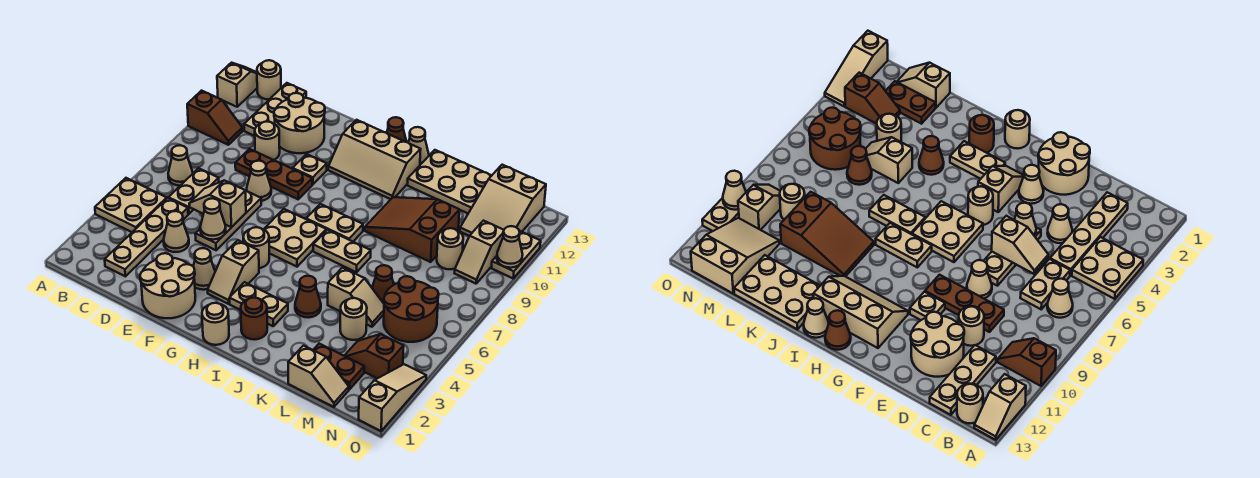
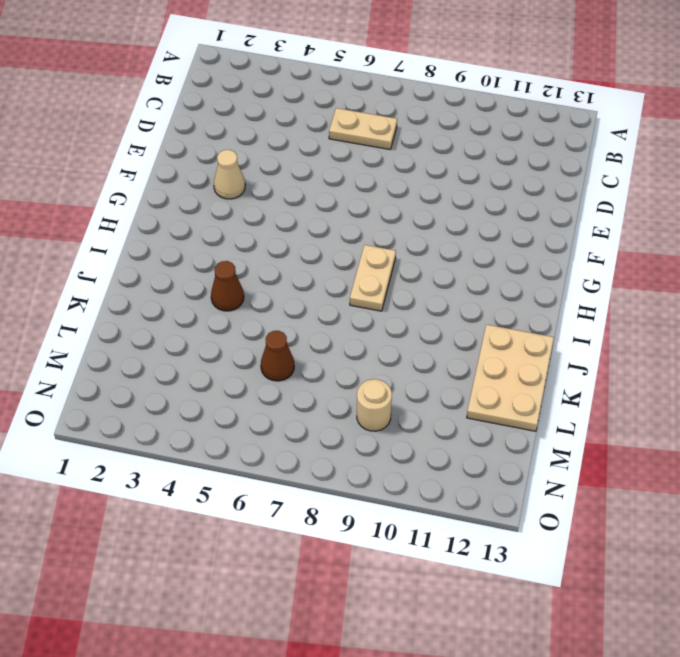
none -> tan 2x2 plate [95,178,167,232]
none -> brown 1x2 slope [187,91,243,145]
none -> tan 1x2 slope [217,63,257,107]
none -> tan 1x1 cone [168,145,193,186]

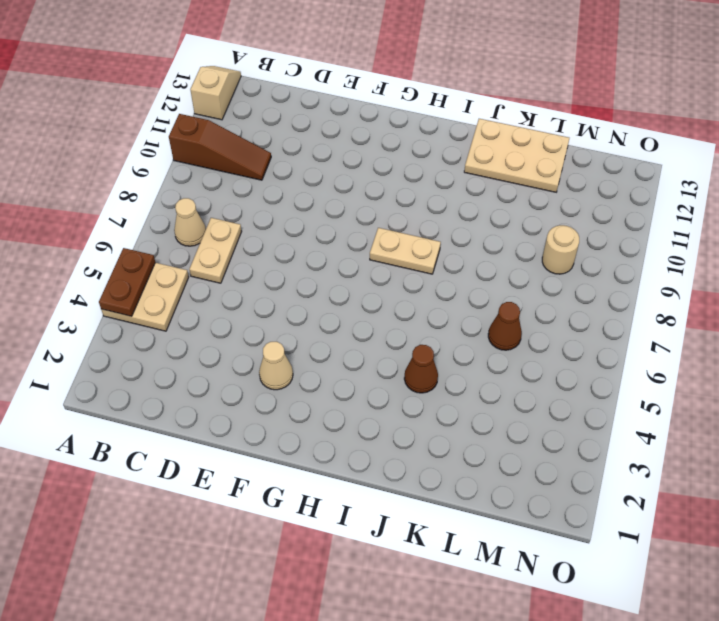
brown 1x2 plate [99,248,155,316] -> brown 1x2 plate turned to [313,344,364,390]
brown 1x3 slope [169,114,271,180] -> brown 1x2 slope [187,91,243,145]
none -> tan 1x1 round brick [257,60,281,99]
none -> tan 1x4 plate [105,198,188,276]
none -> tan 1x3 plate [244,83,306,136]
none -> tan 1x1 cone [163,211,189,252]

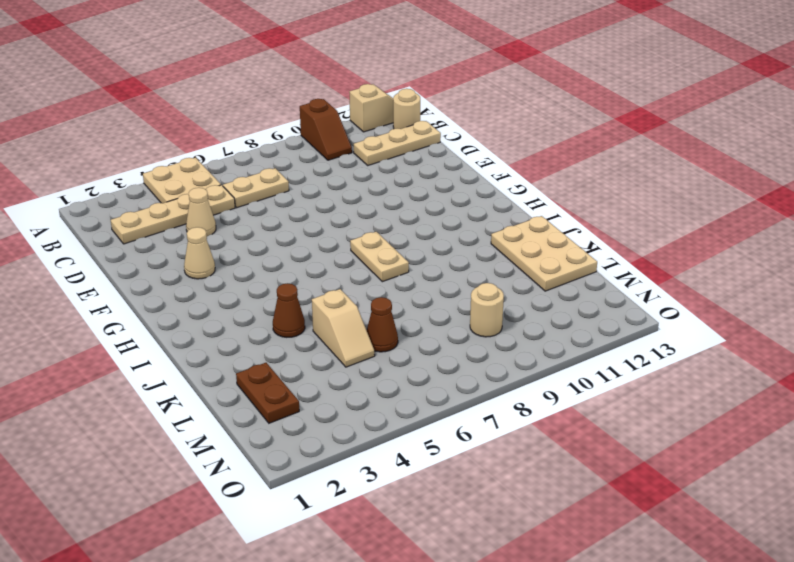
none -> tan 1x1 cone [168,145,193,186]
none -> brown 1x3 plate [235,149,312,199]
none -> tan 1x1 round brick [255,122,280,160]
none -> tan 2x2 round brick [274,93,325,153]

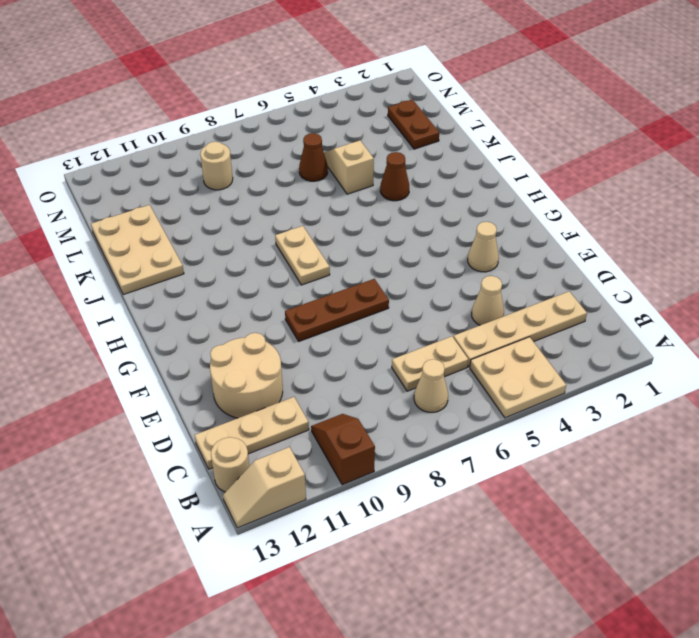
brown 1x3 plate [285,279,389,341] -> brown 1x3 plate turned to [235,149,312,199]
none -> tan 1x1 round brick [255,122,280,160]
none -> tan 2x2 round brick [140,253,195,318]
none -> tan 1x3 plate [195,191,261,250]
none -> tan 1x1 cone [247,161,271,201]

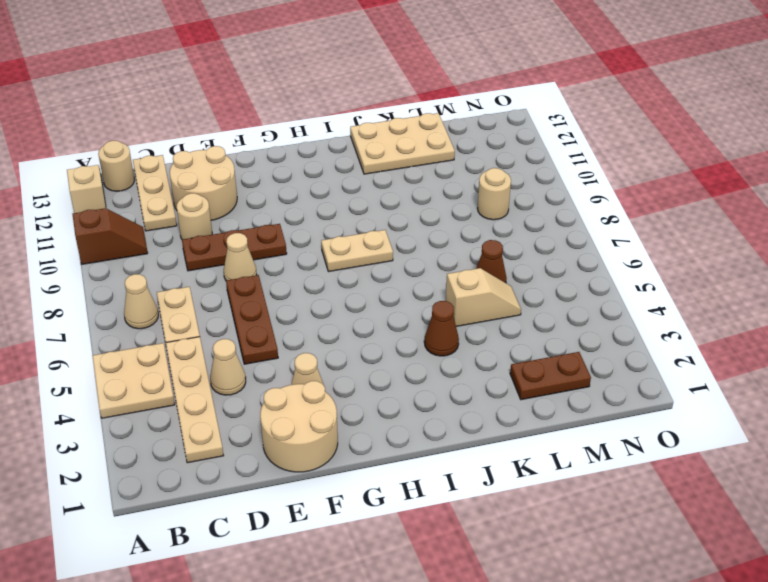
brown 1x3 plate [226,275,278,364] -> tan 1x3 plate [195,191,261,250]
none -> tan 1x1 plate [293,154,327,184]
none -> tan 1x2 slope [208,240,259,304]
none -> tan 1x1 round brick [243,227,269,268]
none -> tan 2x2 plate [264,209,326,267]

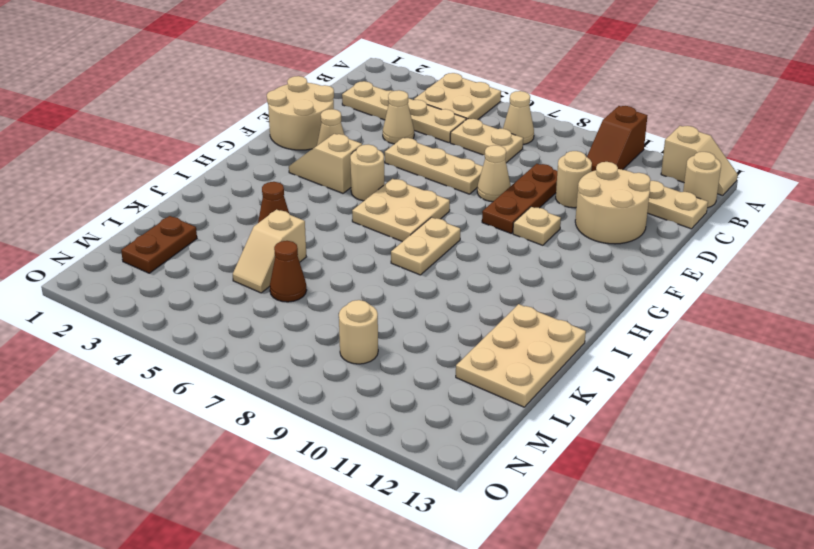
none -> tan 2x3 slope [328,120,421,199]
none -> tan 1x1 round brick [202,303,229,345]
none -> tan 1x2 plate [230,282,288,326]
none -> brown 1x1 cone [387,117,406,142]

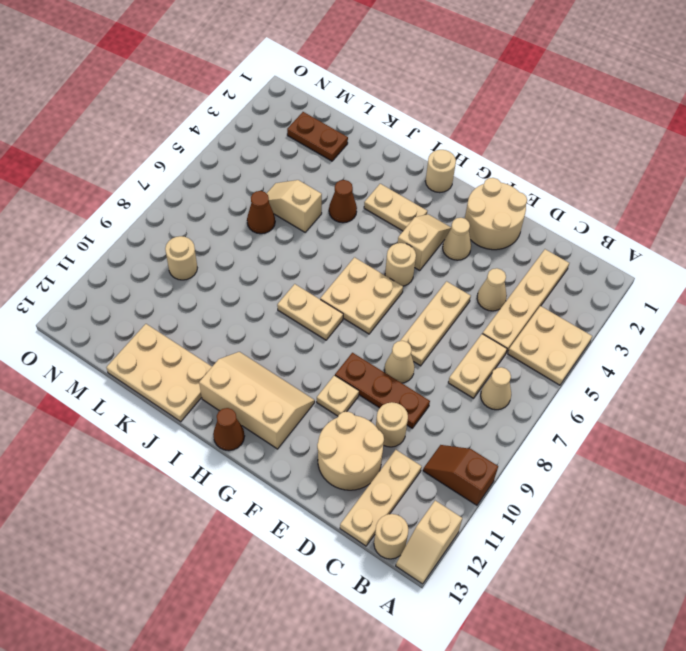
none -> brown 1x1 round brick [241,297,267,340]
none -> tan 1x2 plate [313,230,371,272]
none -> tan 1x1 cone [408,127,429,165]
none -> brown 2x3 slope [365,197,459,262]

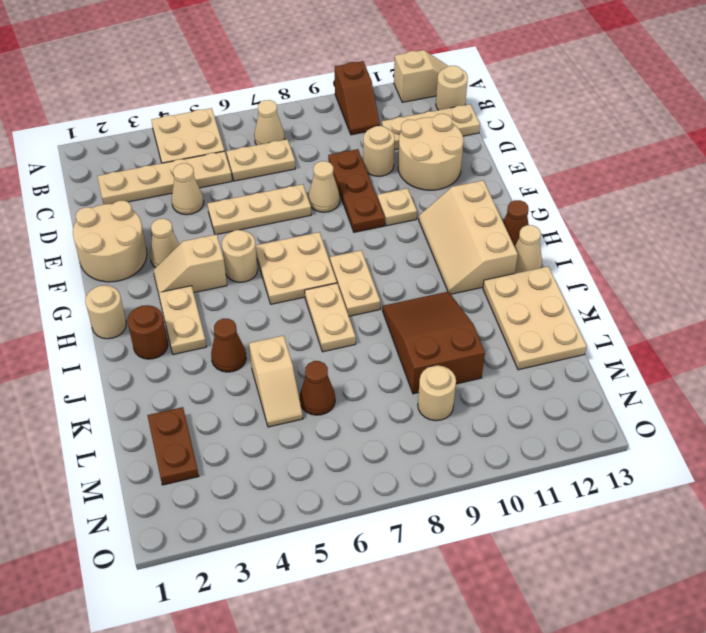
none -> tan 1x2 slope [288,346,349,407]
none -> tan 1x1 round brick [340,298,367,340]
none -> brown 1x2 slope [344,334,404,378]
none -> brown 2x2 round brick [384,276,439,342]

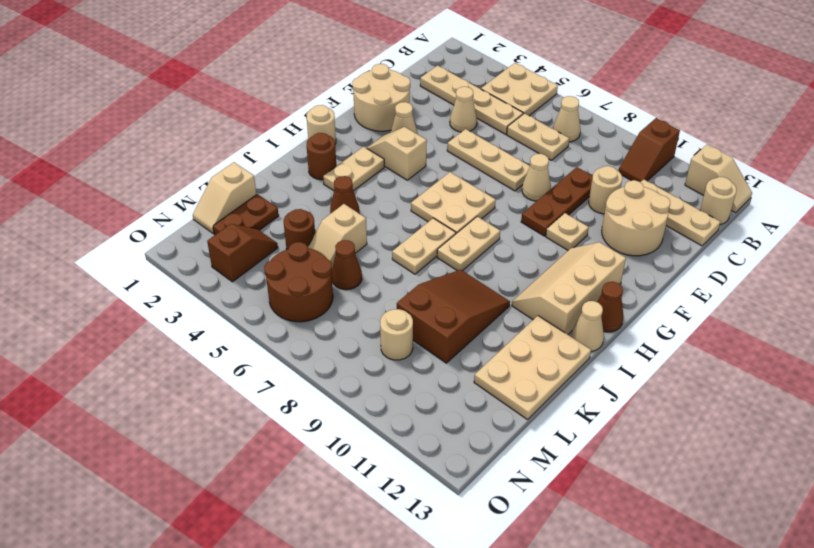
brown 1x1 round brick [284,209,315,249] -> tan 1x1 round brick [340,298,367,340]
none -> tan 1x1 round brick [243,227,269,268]
none -> tan 2x3 slope [460,165,546,236]
none -> tan 1x2 slope [455,221,504,284]
none -> tan 1x3 slope [359,364,426,431]

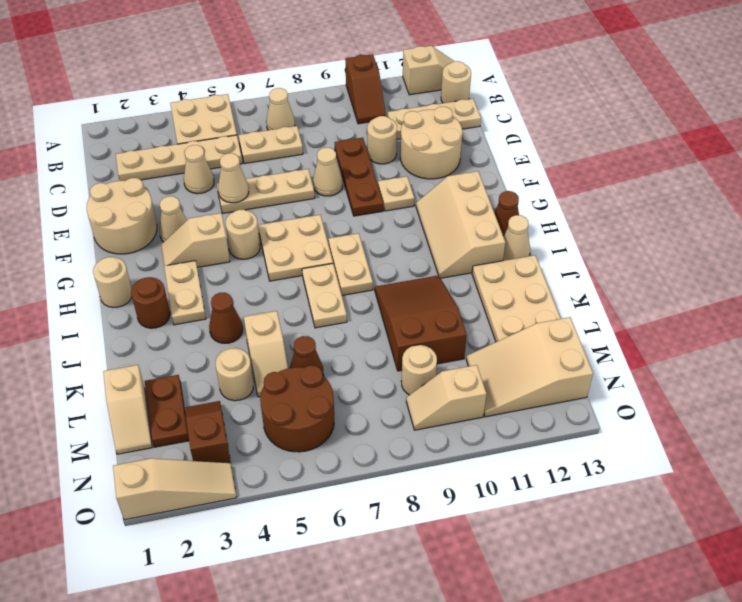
none -> tan 1x2 plate [491,231,541,278]
none -> tan 1x2 slope [189,180,246,228]
none -> tan 1x1 cone [497,226,523,268]

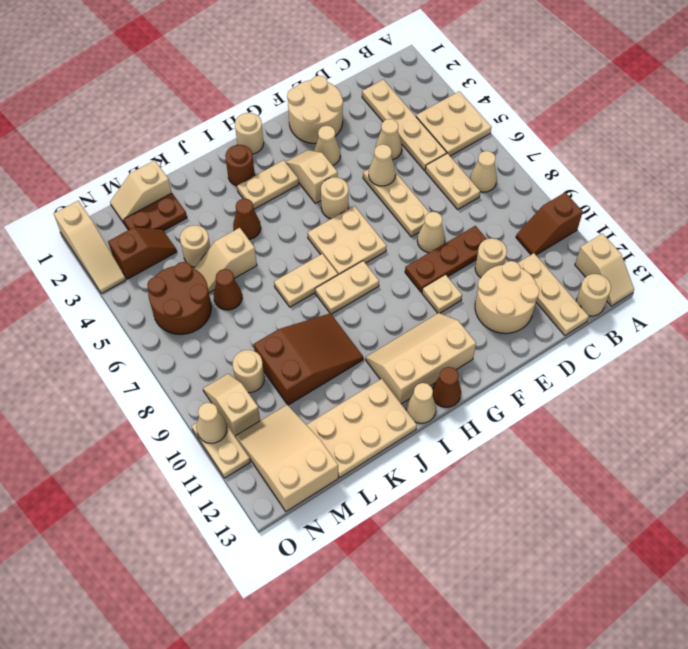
none -> tan 1x2 slope [189,180,246,228]

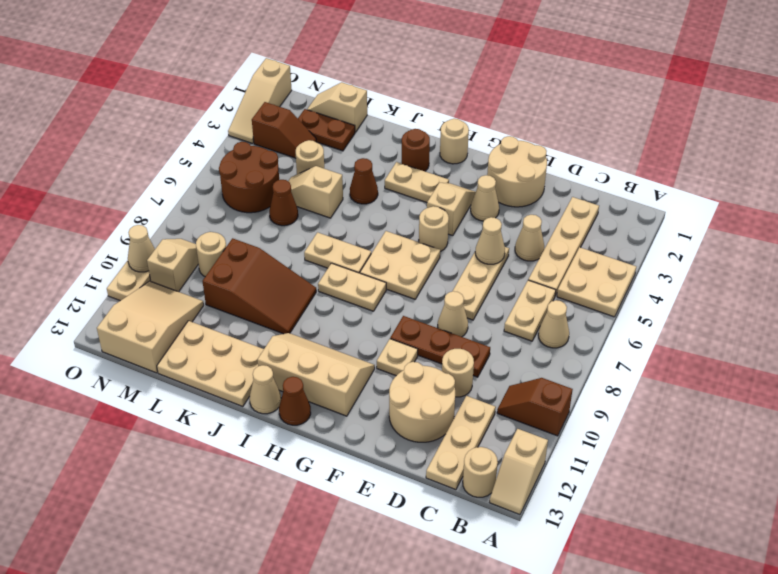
none -> tan 1x2 slope [189,180,246,228]

